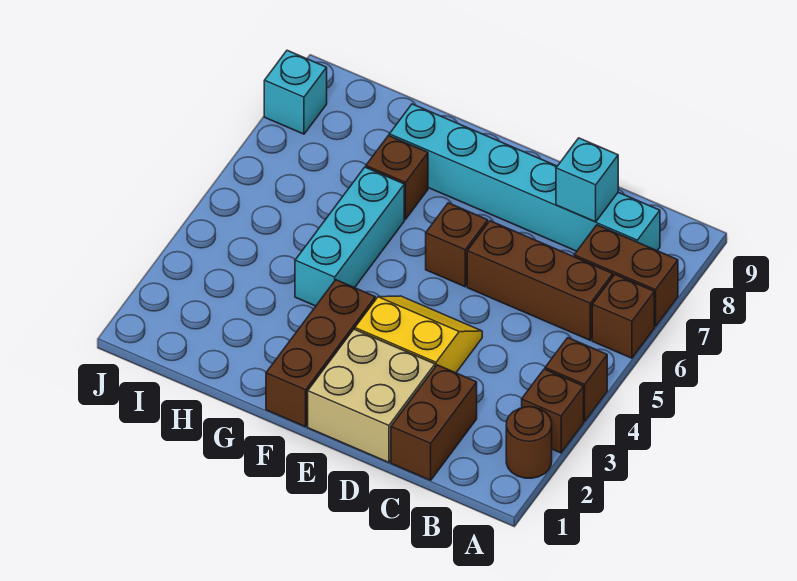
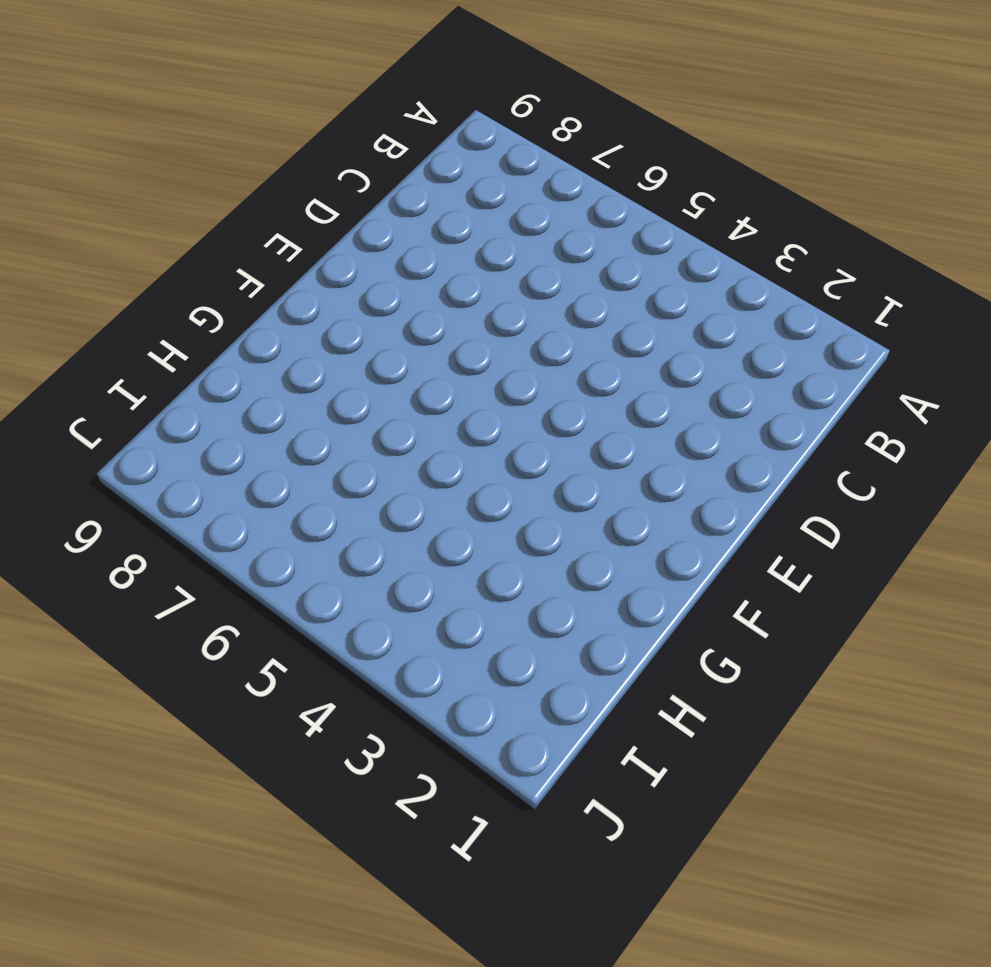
none -> brown 1x1 round brick [506,407,552,478]
none -> brown 1x1 brick [522,369,584,453]
none -> brown 1x1 brick [545,338,607,421]

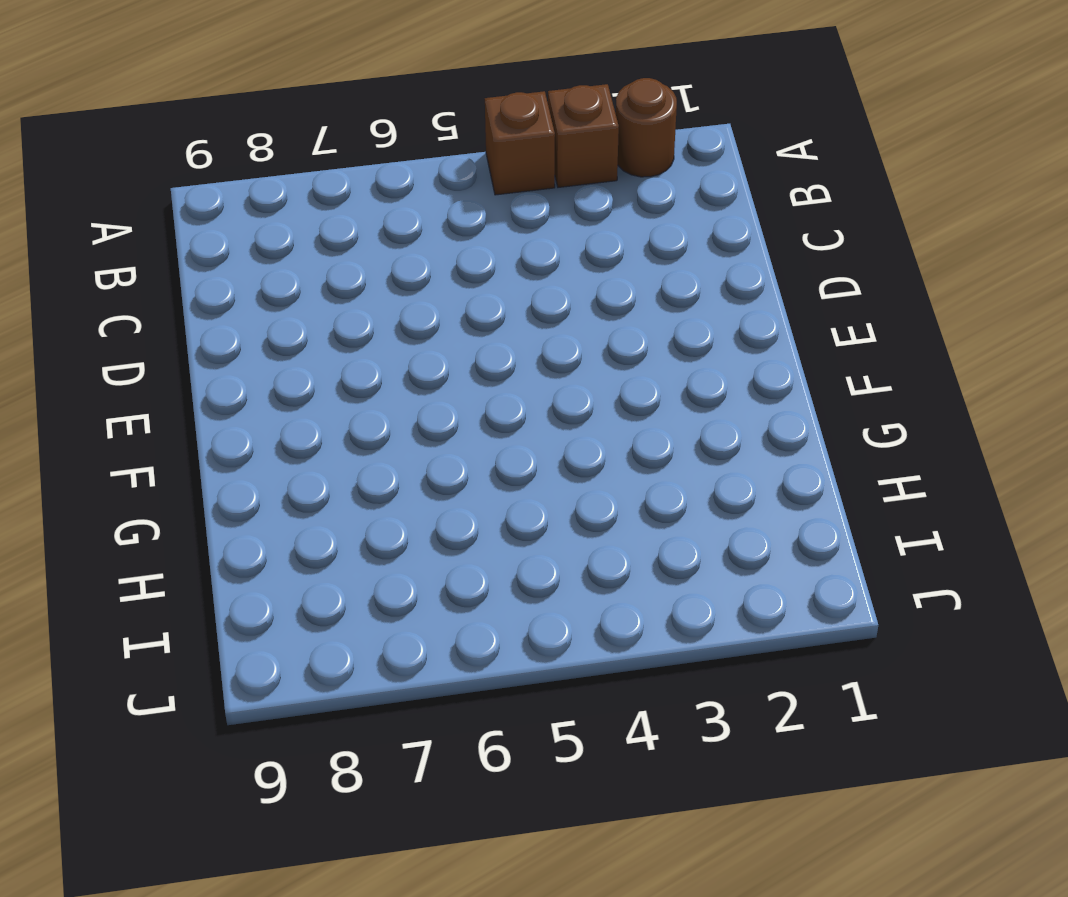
none -> brown 1x1 brick [592,275,654,358]
none -> brown 1x2 brick [574,225,678,327]
none -> brown 1x3 brick [467,221,613,340]

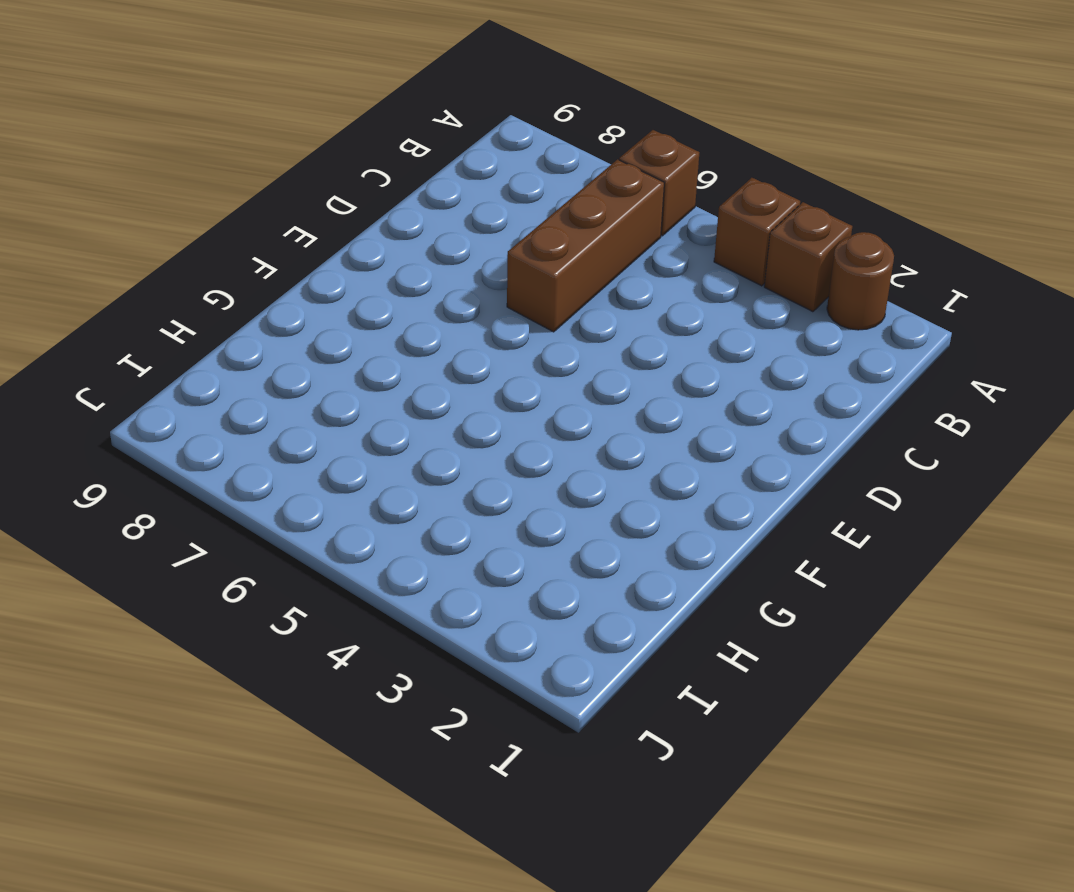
none -> brown 1x2 brick [574,225,678,327]
none -> cyan 1x6 brick [389,104,660,251]
none -> brown 1x2 brick [391,365,477,480]

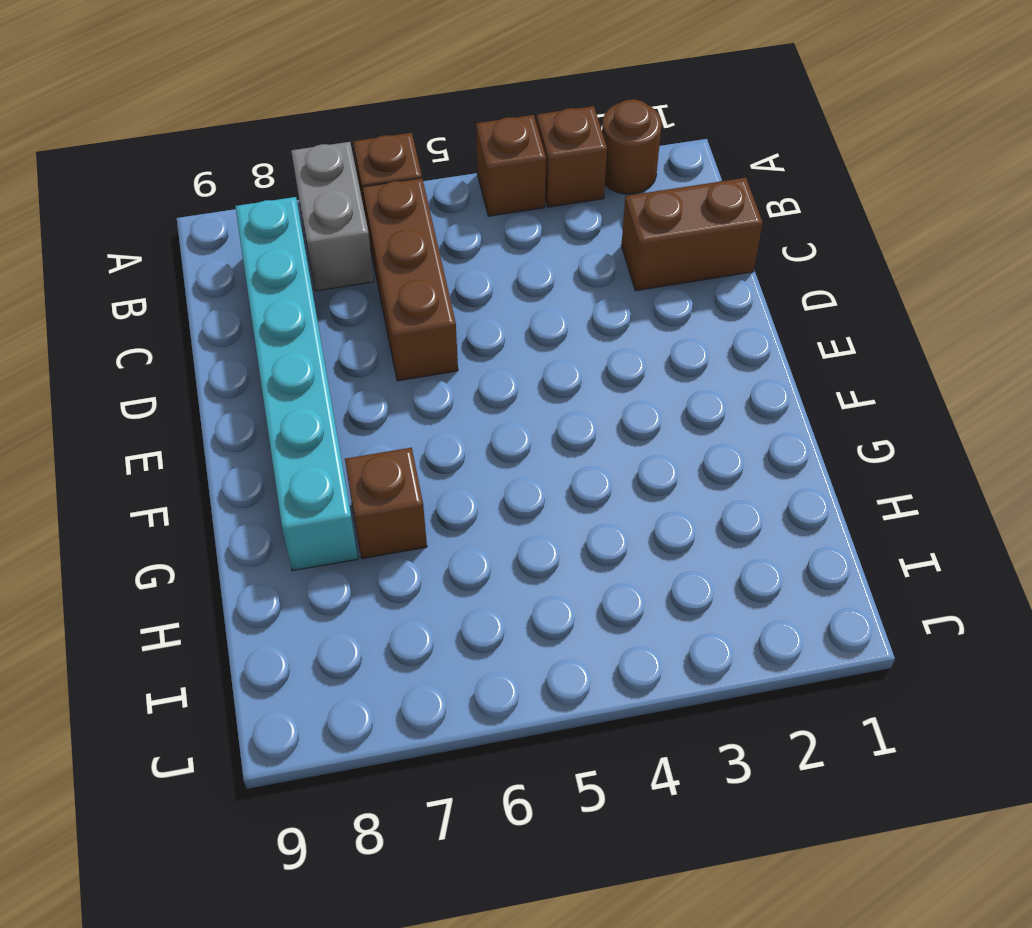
grey 1x2 brick [291,142,374,291] -> brown 1x2 brick [574,225,678,327]
none -> tan 2x2 brick [308,329,435,462]
none -> yellow 2x2 slope [355,296,482,373]
none -> brown 1x1 brick [426,203,488,287]

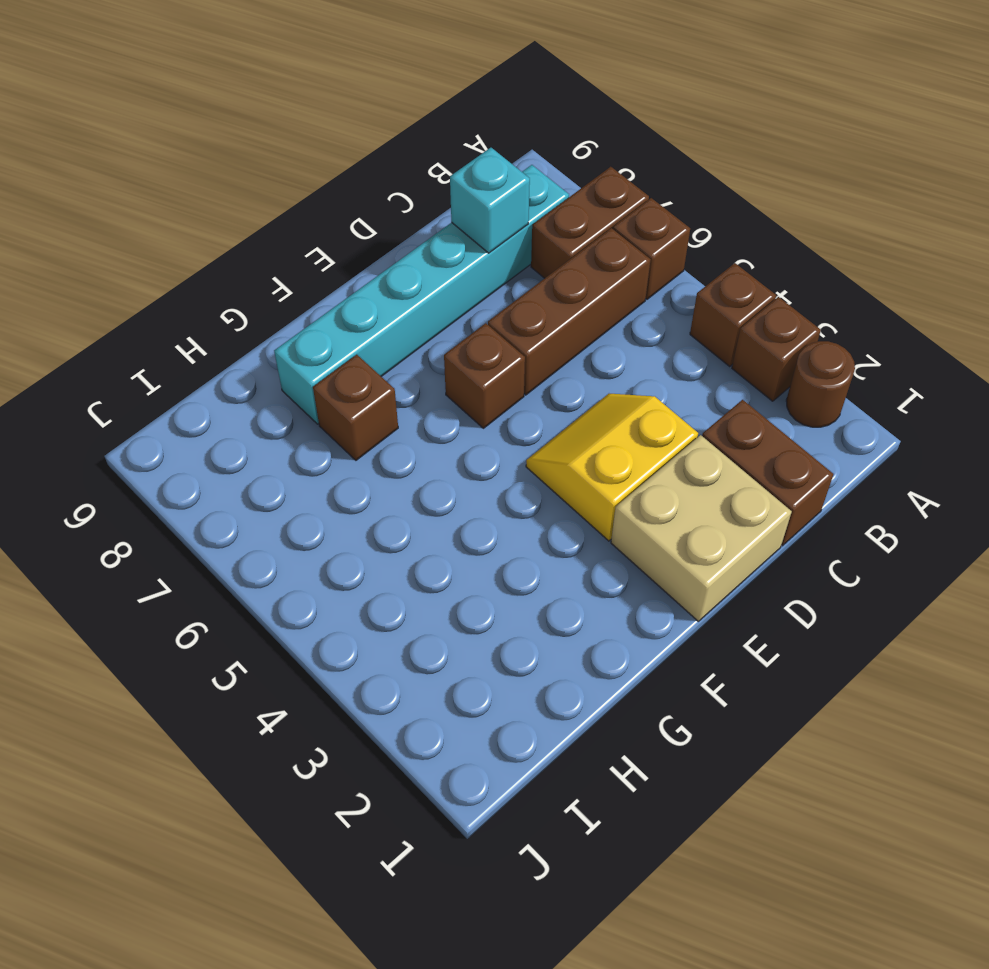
none -> brown 1x3 brick [266,280,375,427]
none -> cyan 1x3 brick [295,167,404,306]
none -> cyan 1x1 brick [264,50,327,134]

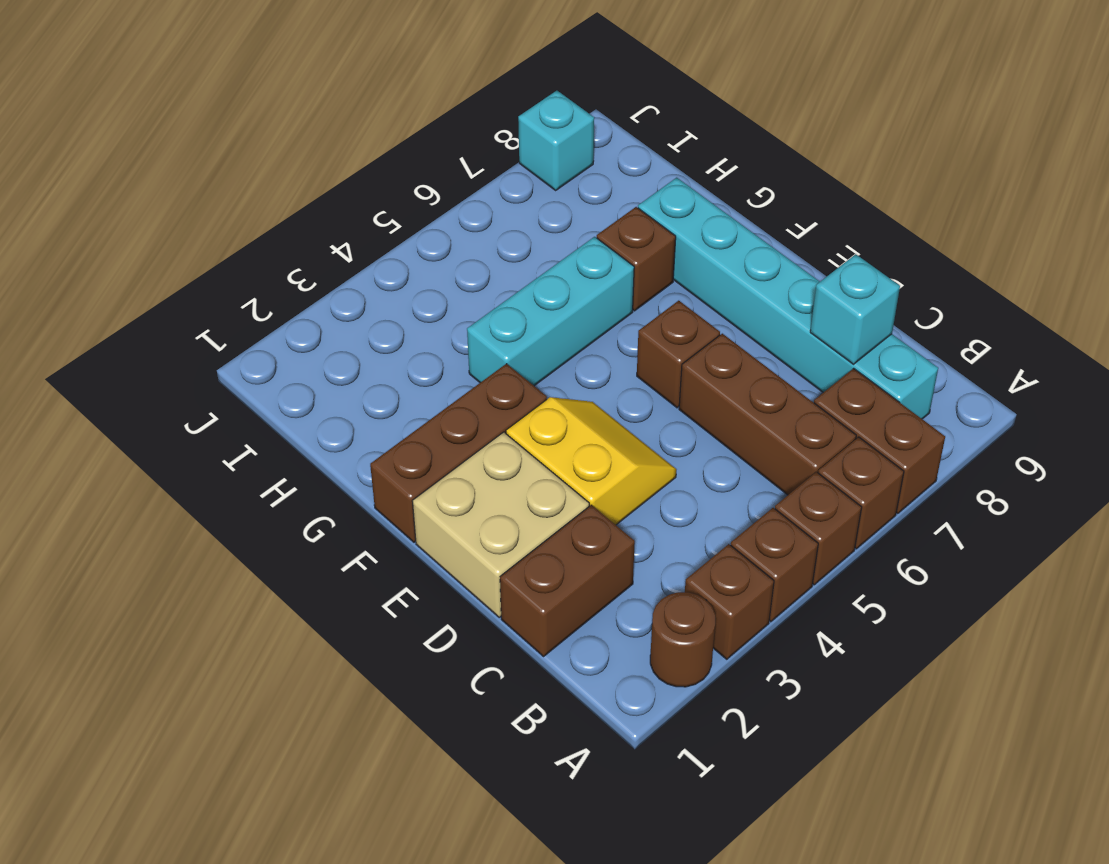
brown 1x1 brick [775,472,862,585] -> none

